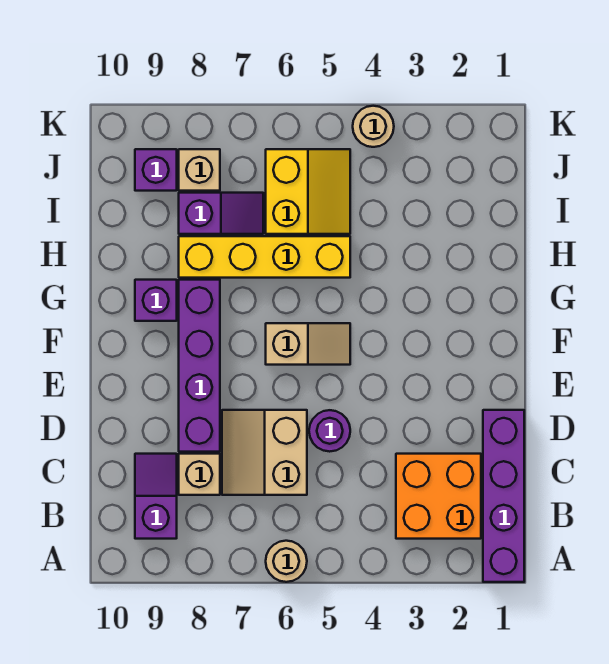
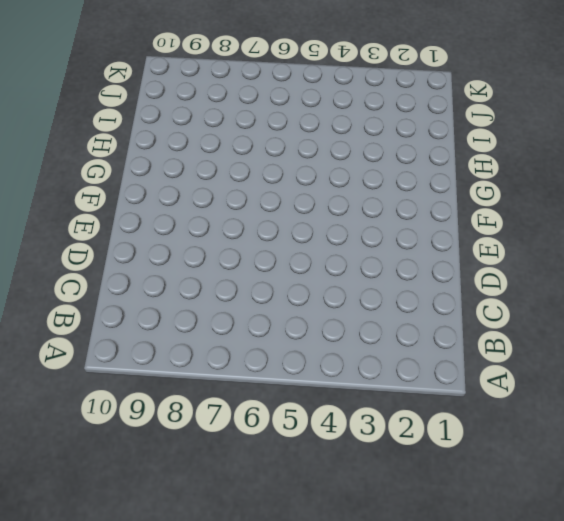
none -> purple 1x4 brick [483,410,524,582]
none -> tan 1x1 round brick [266,541,307,582]
none -> orange 2x2 brick [396,454,481,539]

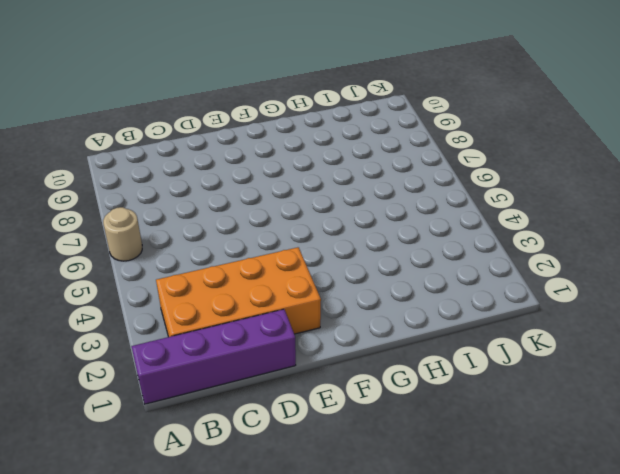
orange 2x4 brick [156,247,321,337] -> orange 2x2 brick [396,454,481,539]
none -> purple 1x2 slope [135,454,177,539]
none -> tan 2x2 slope [222,410,307,495]
none -> tan 1x1 brick [179,454,220,495]

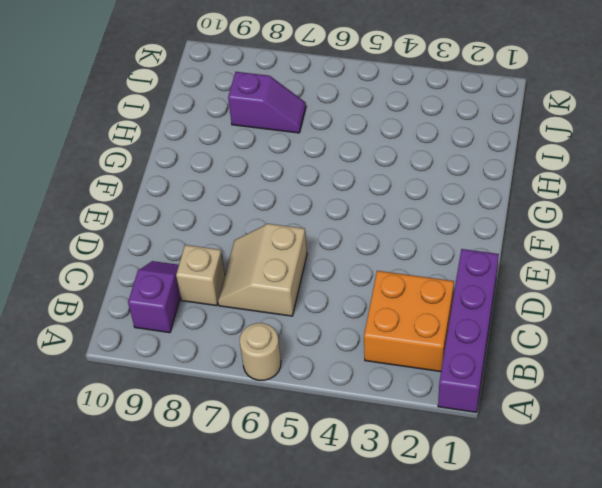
none -> purple 1x1 round brick [309,410,350,452]
none -> purple 1x4 brick [179,280,220,452]
none -> tan 1x2 slope [266,323,350,365]

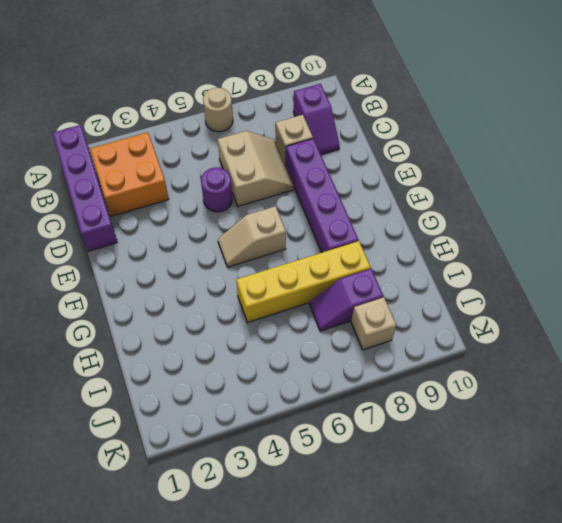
none -> purple 1x1 brick [135,280,177,321]
none -> yellow 2x2 slope [266,149,350,234]
none -> purple 1x1 brick [135,149,177,191]

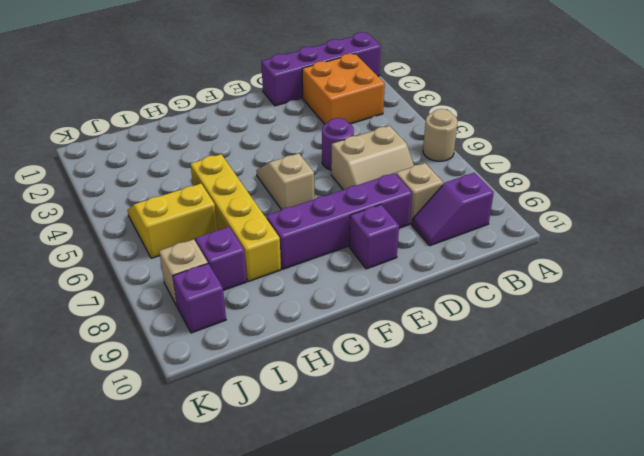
purple 1x1 brick [349,205,399,269] -> purple 1x1 brick moved to [135,280,177,321]
none -> tan 1x1 round brick [353,106,394,147]

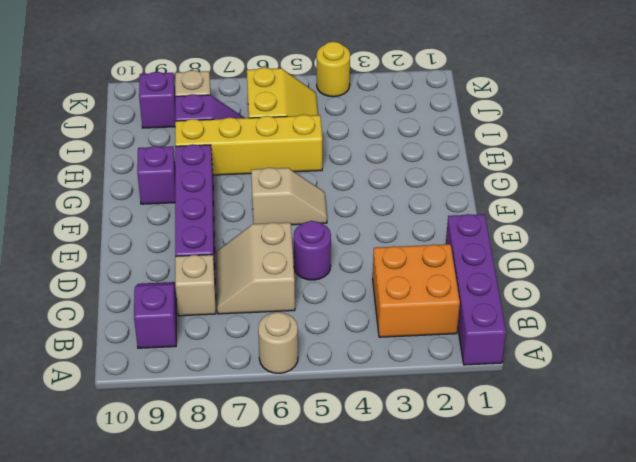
yellow 1x1 round brick [317,42,350,97] -> tan 1x1 round brick [353,106,394,147]

